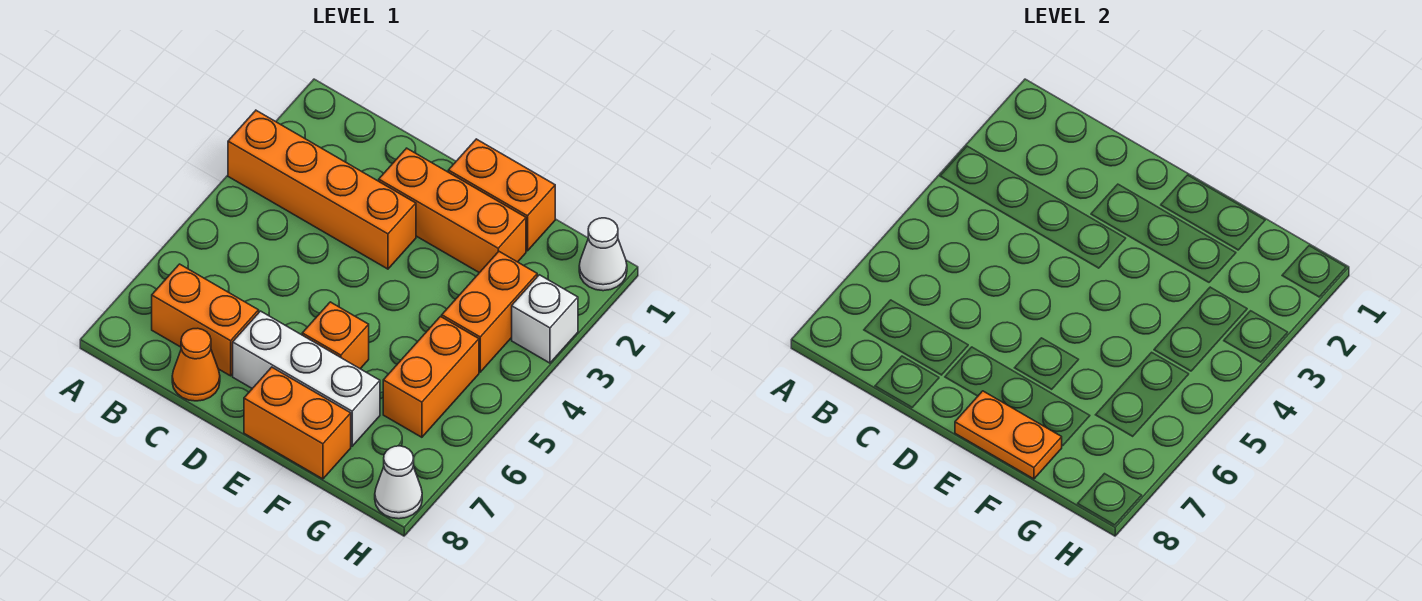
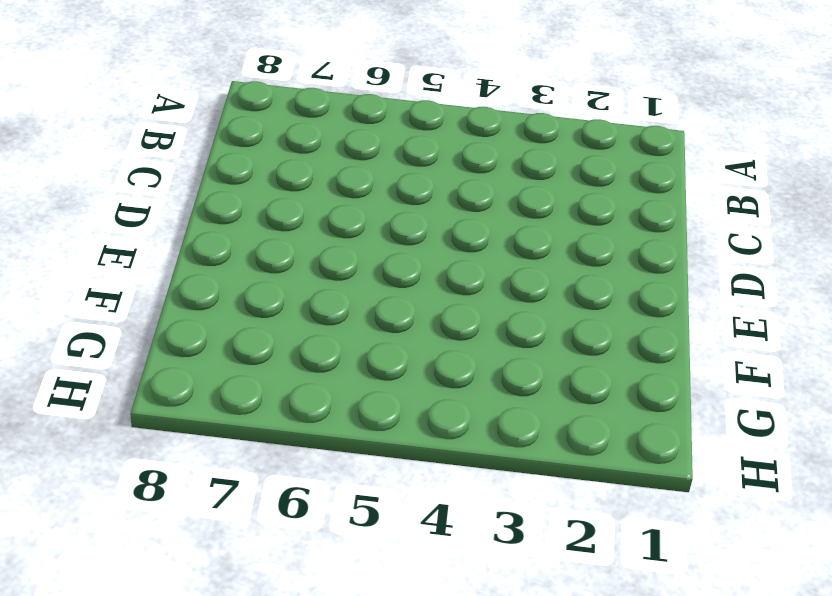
none -> orange 1x4 brick [228,111,416,269]
none -> orange 1x2 brick [152,264,259,376]
none -> orange 1x1 cone [172,328,220,401]

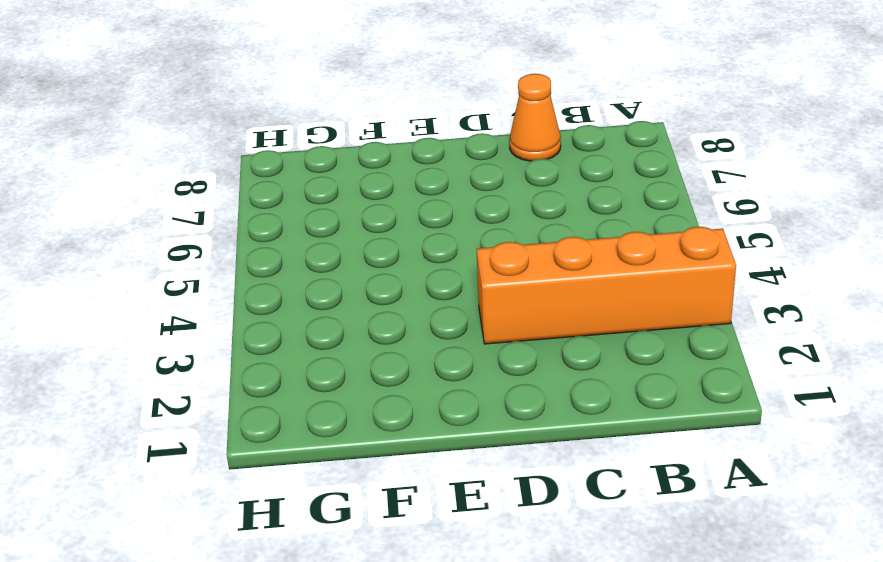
none -> orange 1x2 brick [152,264,259,376]
none -> orange 1x3 brick [379,148,526,273]
none -> white 1x3 brick [233,311,380,446]

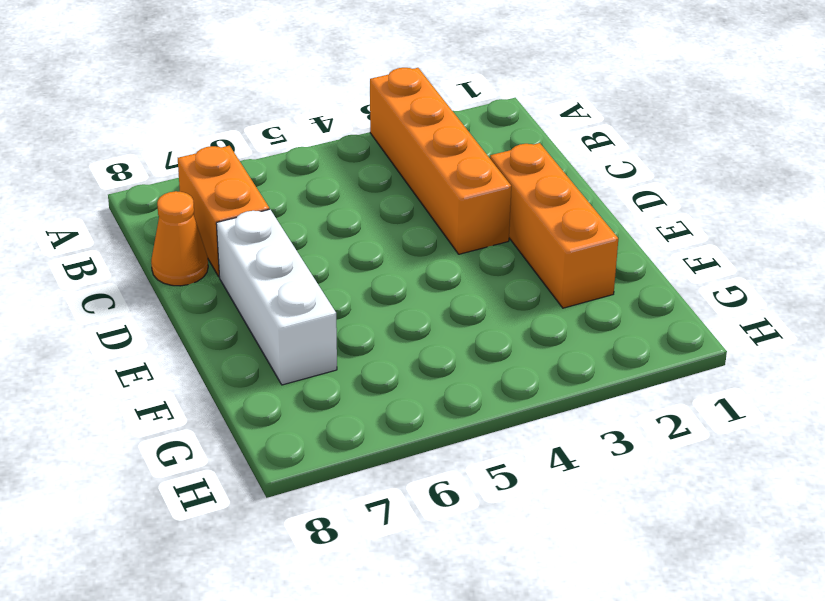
none -> orange 1x2 brick [448,139,555,251]
none -> orange 1x1 brick [302,302,369,369]
none -> orange 1x2 brick [244,367,351,479]

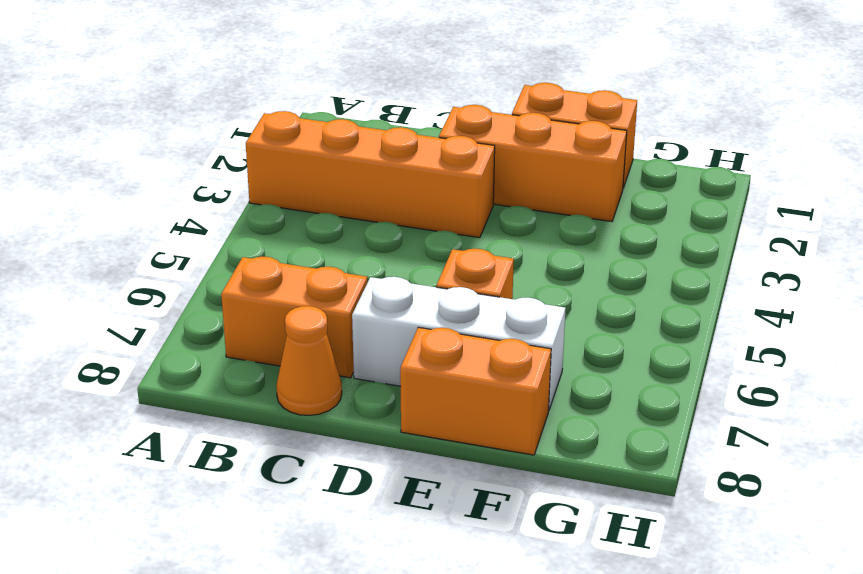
none -> orange 1x2 brick [442,252,537,372]
none -> orange 1x2 brick [383,317,479,437]
none -> white 1x1 cone [579,218,627,291]

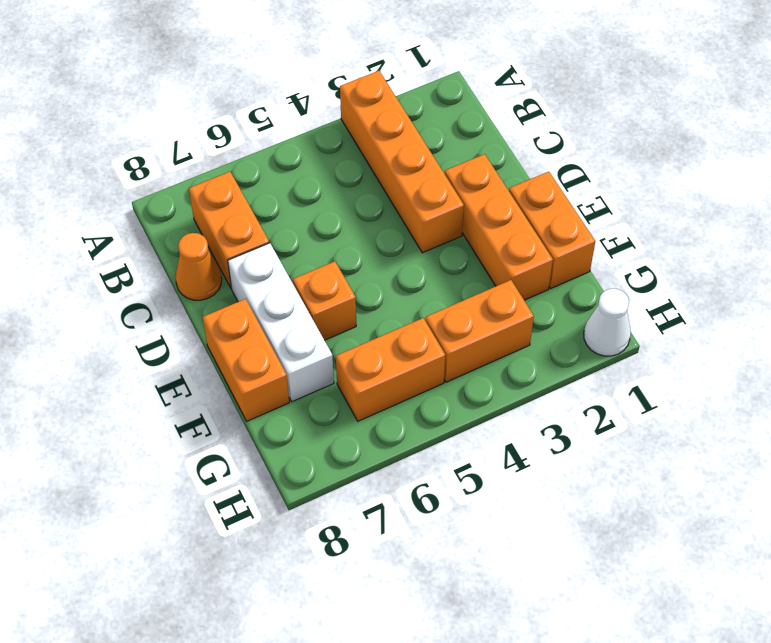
none -> white 1x1 brick [512,275,578,363]
none -> white 1x1 cone [375,446,422,519]
none -> orange 1x2 plate [955,391,1062,479]

